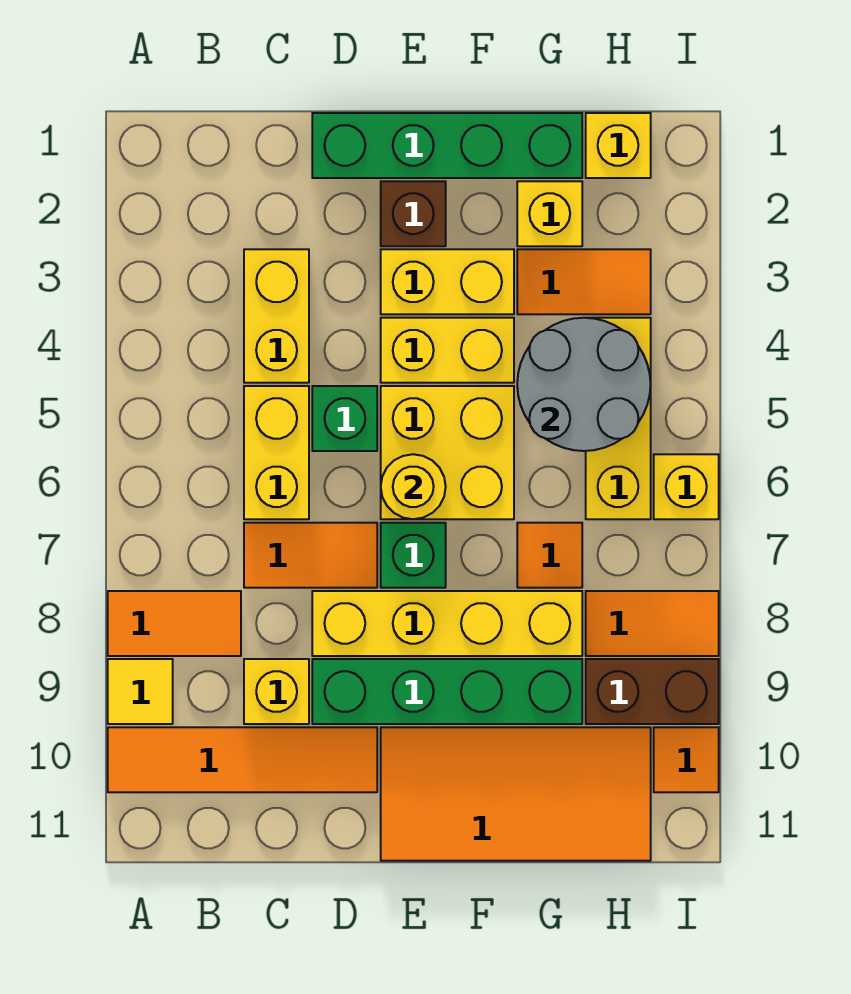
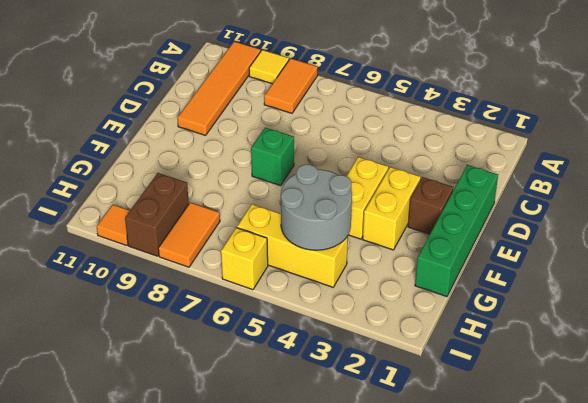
none -> yellow 1x2 brick [244,249,309,383]
none -> yellow 1x2 brick [244,386,309,519]
none -> orange 1x2 tile [244,523,377,588]

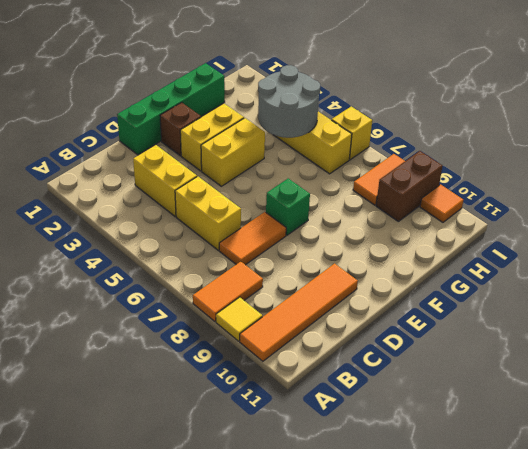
none -> yellow 1x1 brick [244,659,309,724]
none -> green 1x1 brick [312,386,377,451]
none -> yellow 1x4 brick [312,591,582,656]

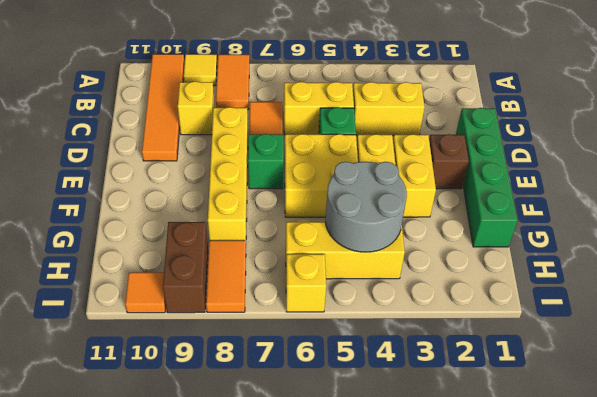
none -> green 1x4 brick [312,659,582,724]
none -> orange 2x4 tile [381,727,651,861]
none -> yellow 1x1 brick [517,181,582,246]

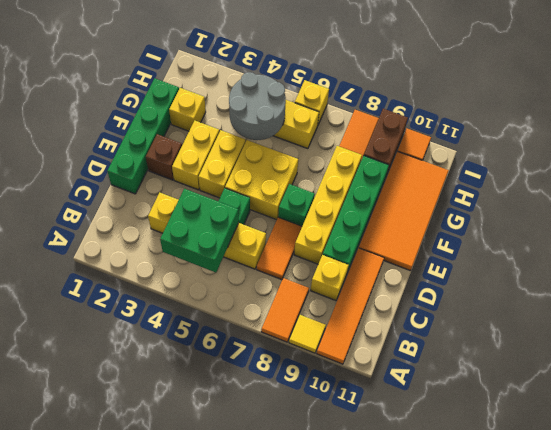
green 2x2 brick [160,189,239,272] -> none
none -> orange 1x2 tile [517,249,651,314]
none -> orange 1x1 tile [517,523,582,588]
none -> yellow 1x1 brick [586,113,651,178]

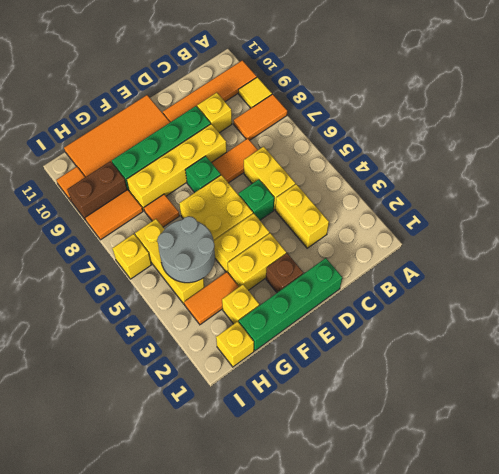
none -> yellow 1x1 round brick [381,454,446,519]

